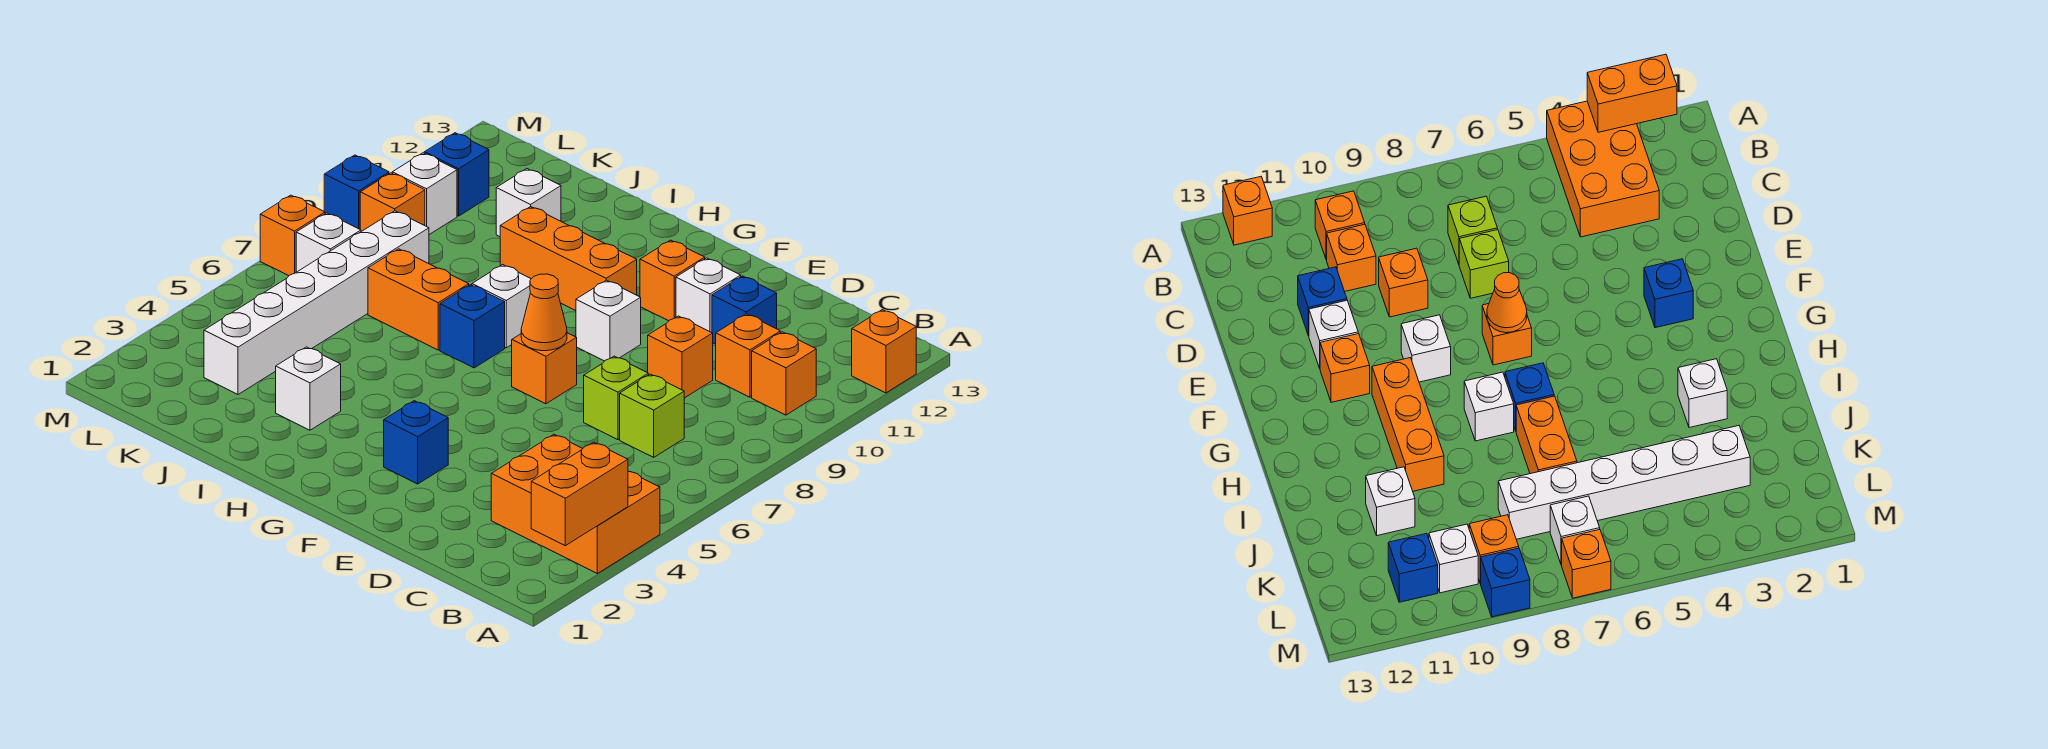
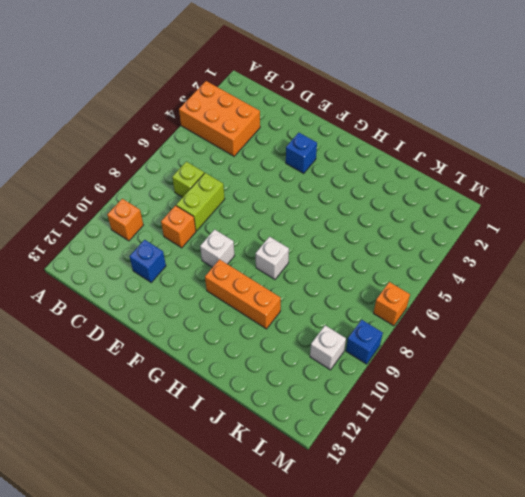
lime 1x2 brick [176,173,225,231] -> lime 1x1 brick [584,356,648,440]
none -> orange 1x1 brick [852,310,916,393]
none -> orange 1x1 brick [716,314,780,397]
none -> white 1x1 brick [676,258,741,333]

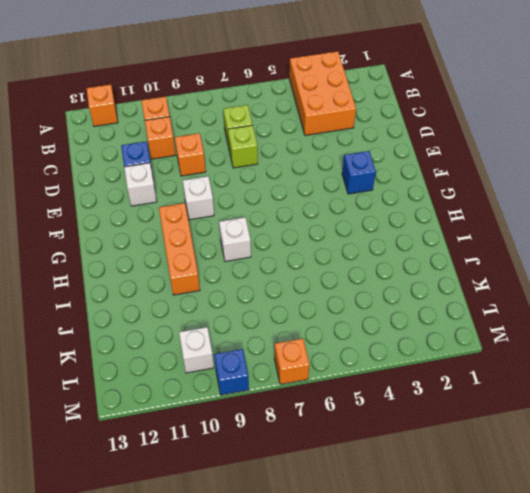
none -> orange 1x1 brick [512,333,577,404]
none -> orange 1x1 brick [640,240,705,321]
none -> blue 1x1 brick [440,285,505,368]

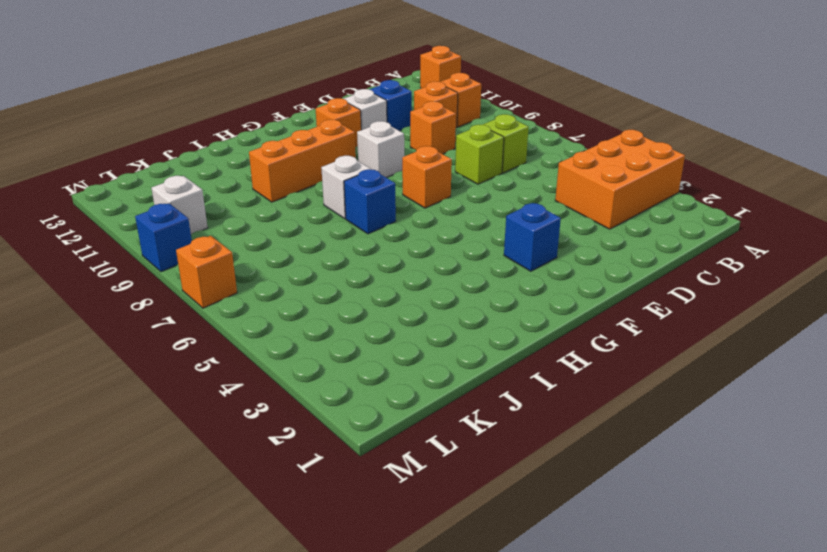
none -> white 1x1 brick [276,347,341,430]
none -> orange 1x2 brick [368,249,469,350]
none -> white 1x1 brick [496,169,561,237]

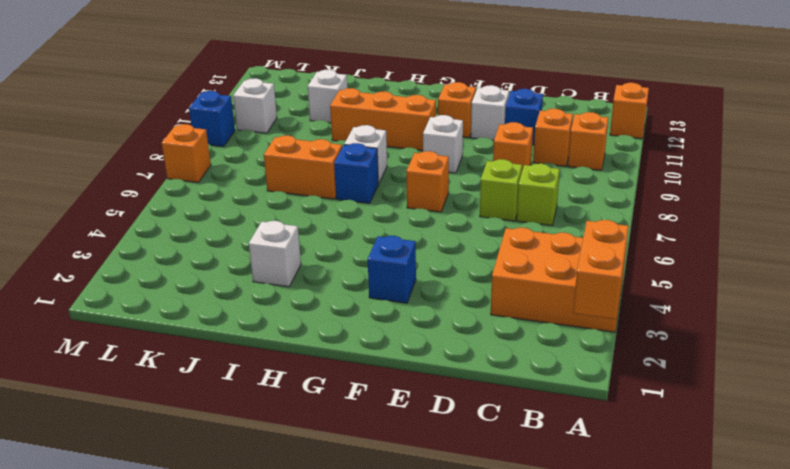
none -> white 1x6 brick [204,211,429,394]
none -> white 1x1 brick [296,213,361,272]
none -> orange 1x1 brick [360,173,425,232]

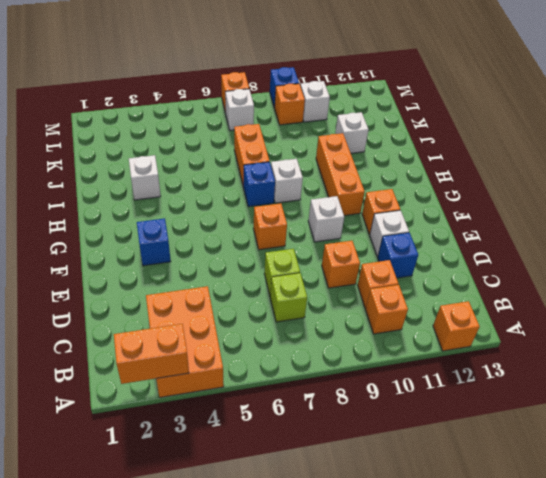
none -> white 1x6 brick [204,211,429,394]
none -> blue 1x1 brick [424,133,489,216]
none -> orange 1x1 cone [521,274,567,351]

